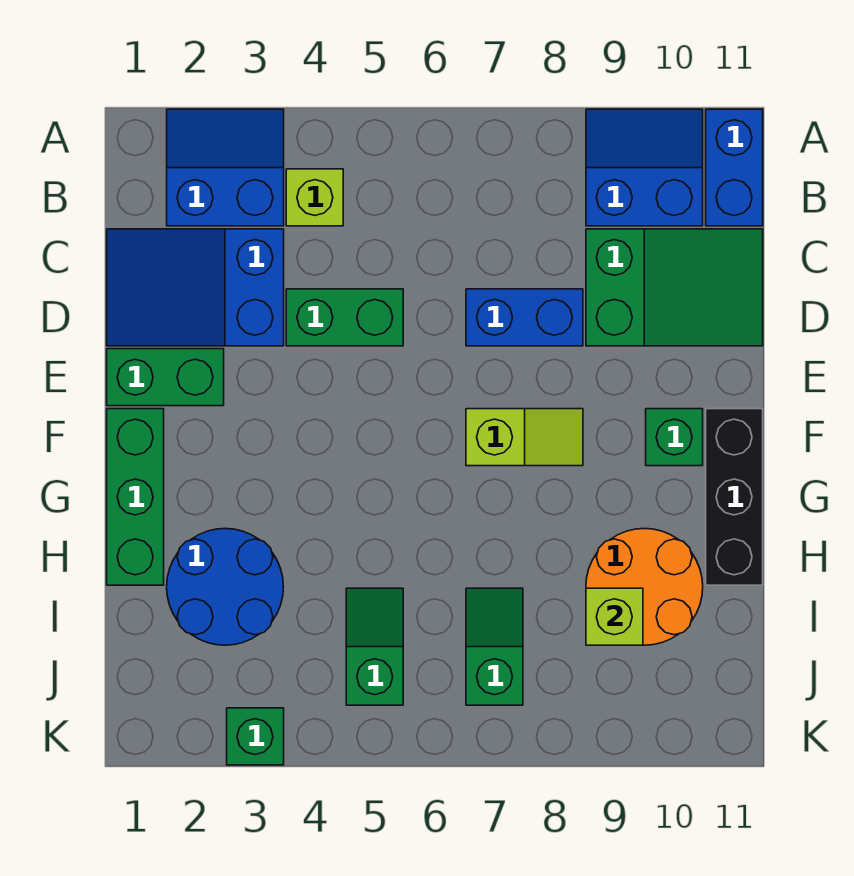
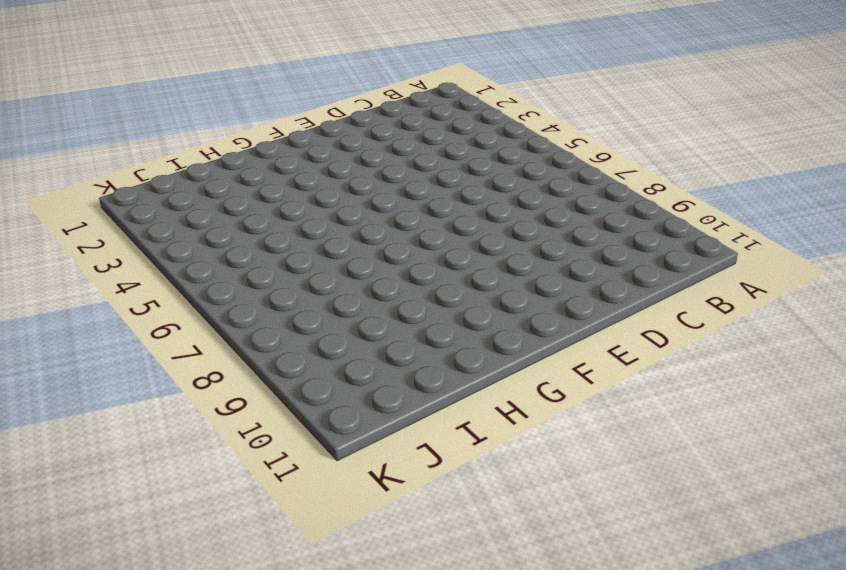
none -> blue 2x2 slope [167,109,284,226]
none -> blue 2x2 slope [586,109,703,226]
none -> blue 1x2 brick [706,109,763,226]

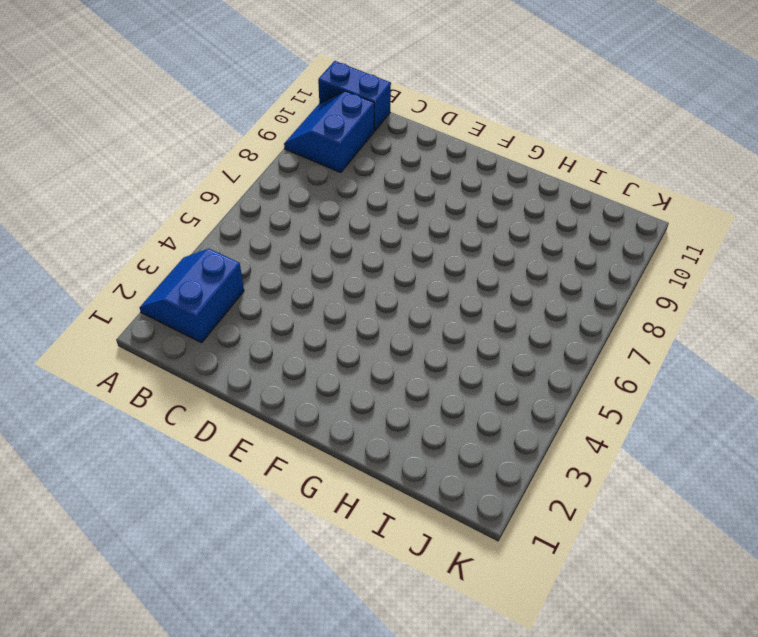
none -> lime 1x1 brick [286,169,343,226]
none -> blue 2x3 slope [107,229,284,346]
none -> green 2x3 slope [586,229,763,346]

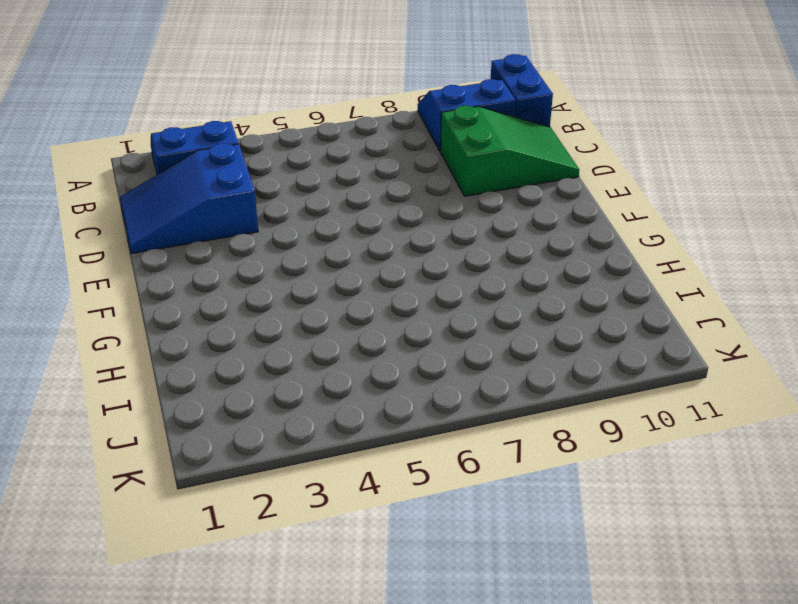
none -> lime 1x1 brick [286,169,343,226]
none -> green 1x2 brick [286,289,403,346]
none -> blue 1x2 brick [466,289,583,346]

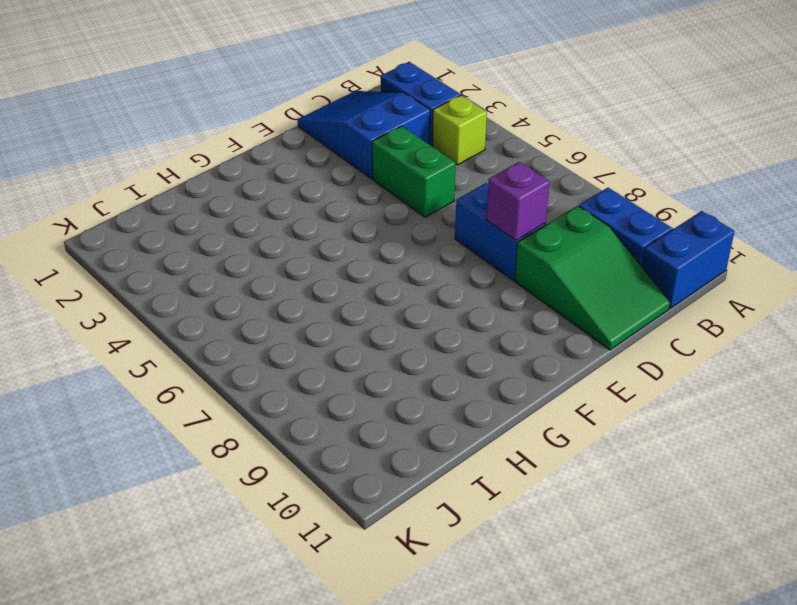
purple 1x1 brick [486,162,550,241] -> none
none -> green 1x2 brick [107,349,224,406]
none -> green 1x3 brick [107,409,164,585]
none -> lime 1x2 slope [466,409,583,466]

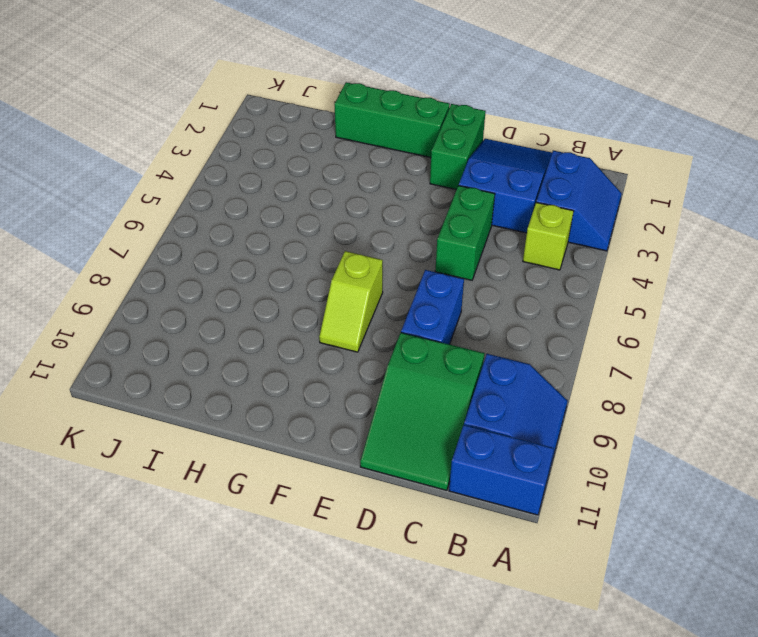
none -> green 1x1 brick [646,409,703,466]
none -> black 1x3 brick [706,409,763,585]
none -> blue 2x2 round brick [167,529,284,645]

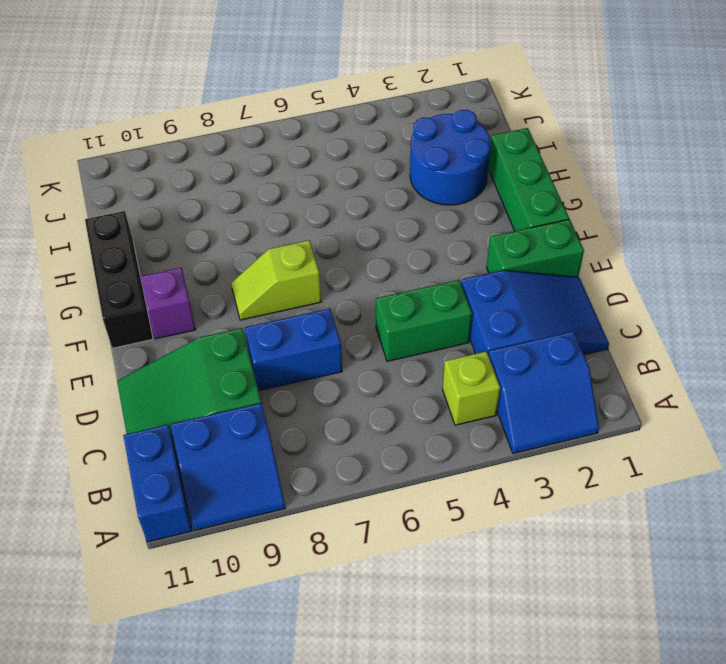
purple 1x1 brick [141,268,196,339] -> green 1x1 brick [646,409,703,466]
none -> orange 2x2 round brick [586,528,703,645]
none -> green 1x2 slope [346,588,403,705]
none -> green 1x2 slope [466,588,523,705]

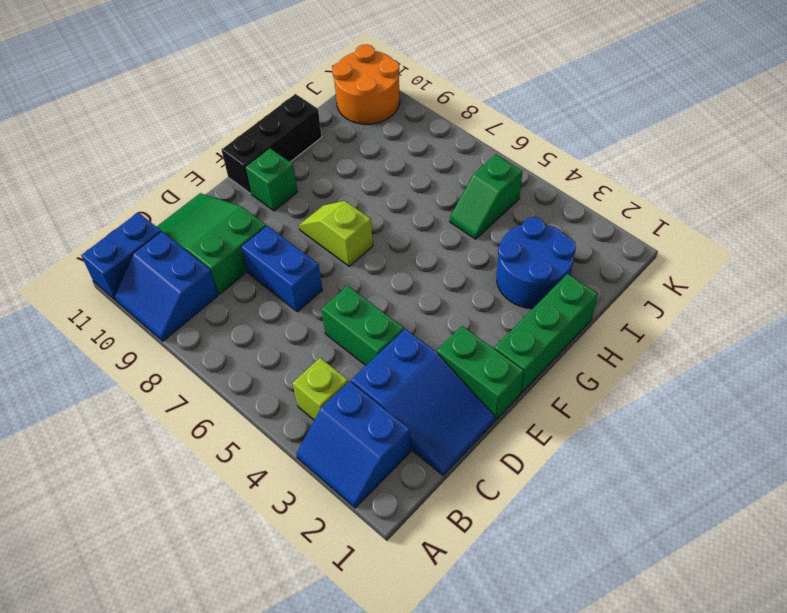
orange 2x2 round brick [332,44,400,124] -> orange 2x2 round brick moved to [586,528,703,645]
none -> green 1x2 slope [466,588,523,705]
none -> green 1x1 brick [227,708,284,765]
none -> lime 1x1 brick [586,588,643,645]

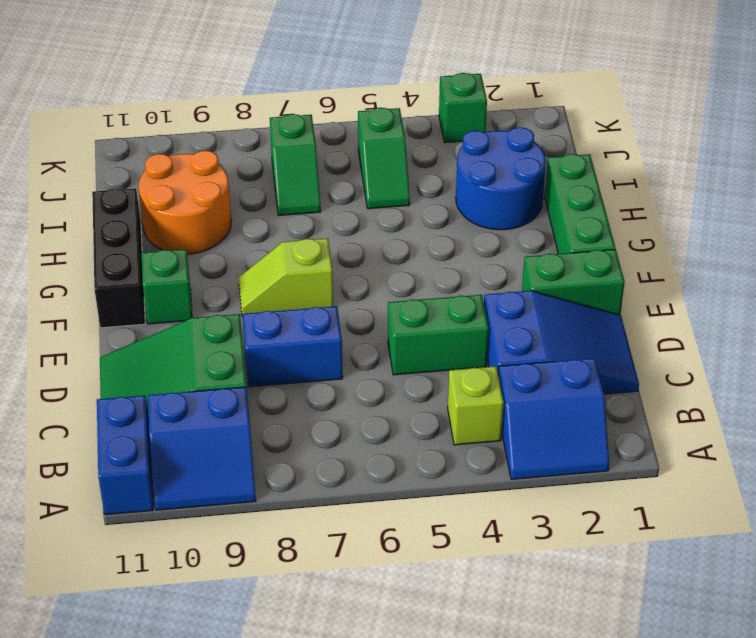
none -> lime 1x1 brick [586,588,643,645]

